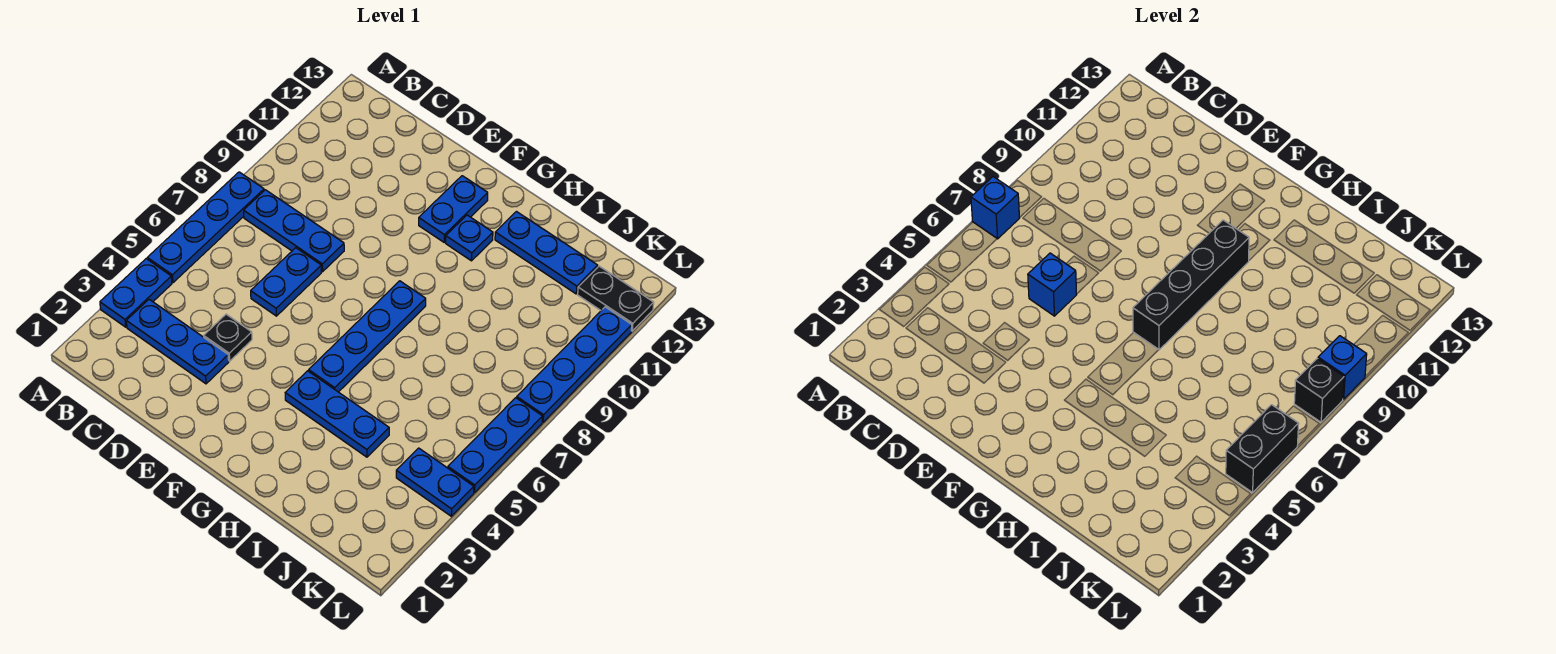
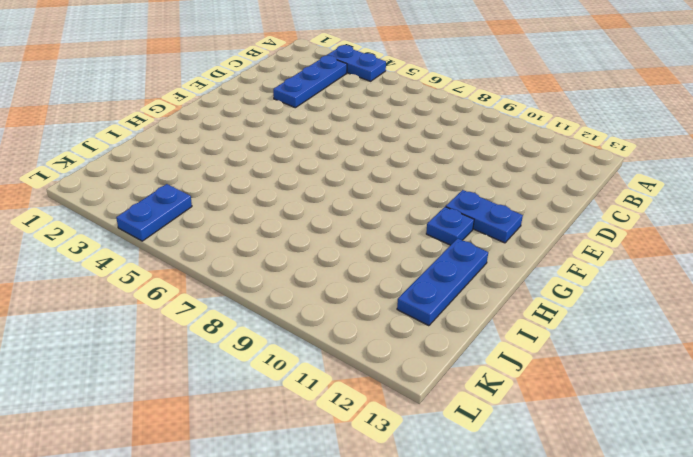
none -> blue 1x4 plate [147,172,264,283]
none -> blue 1x3 plate [244,190,344,272]
none -> black 1x1 plate [204,314,252,361]

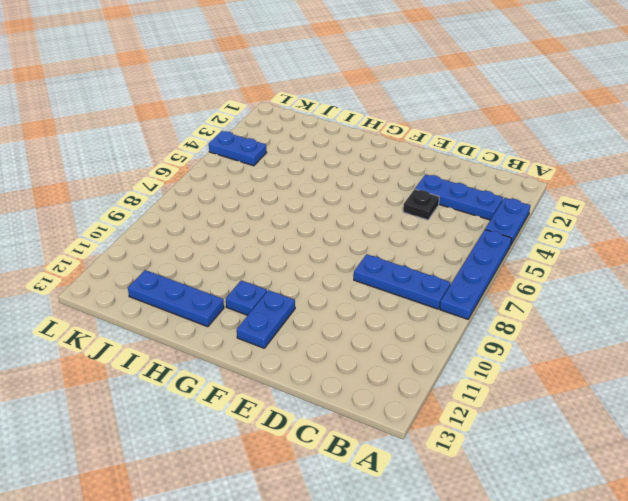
none -> blue 1x2 plate [251,248,321,316]
none -> blue 1x3 plate [285,371,389,457]
none -> blue 1x4 plate [309,281,426,392]

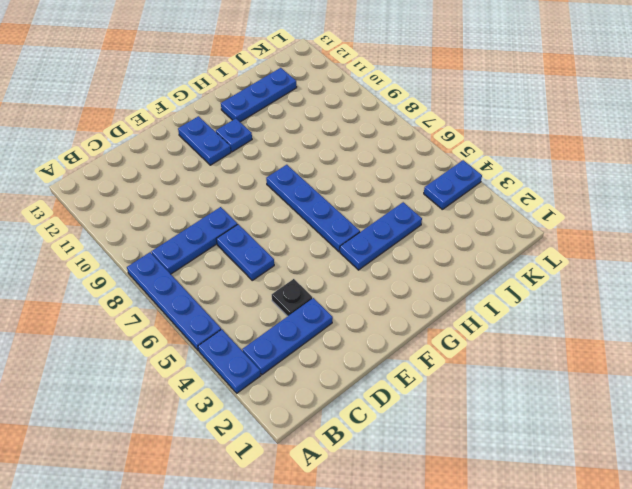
none -> black 1x2 plate [578,266,654,331]
none -> blue 1x3 plate [448,398,543,492]
none -> blue 1x4 plate [517,307,632,422]

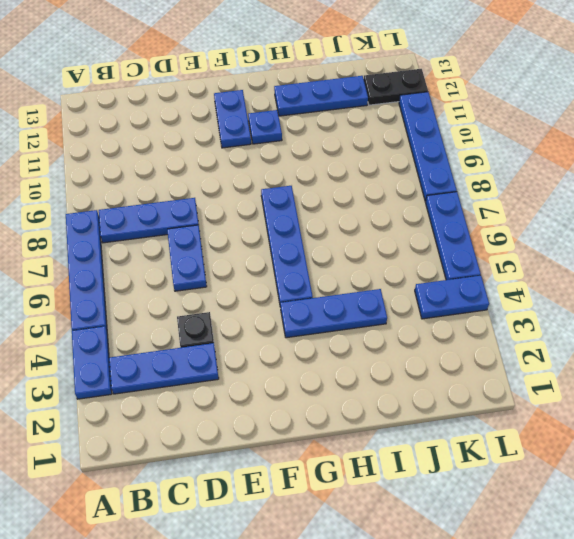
none -> blue 1x1 brick [971,177,1020,239]
none -> blue 1x1 brick [1028,253,1077,316]
none -> black 1x4 brick [1133,220,1249,350]

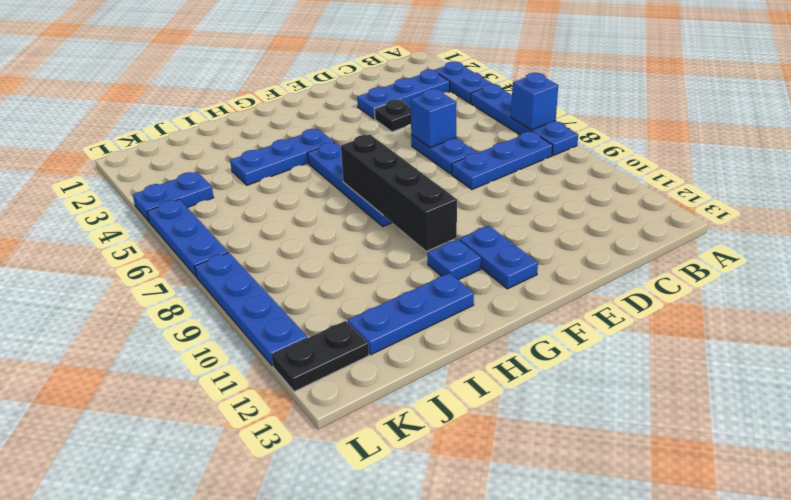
none -> black 1x2 brick [1226,405,1299,492]
none -> black 1x1 brick [1294,359,1344,422]
none -> blue 1x1 brick [1318,336,1367,399]

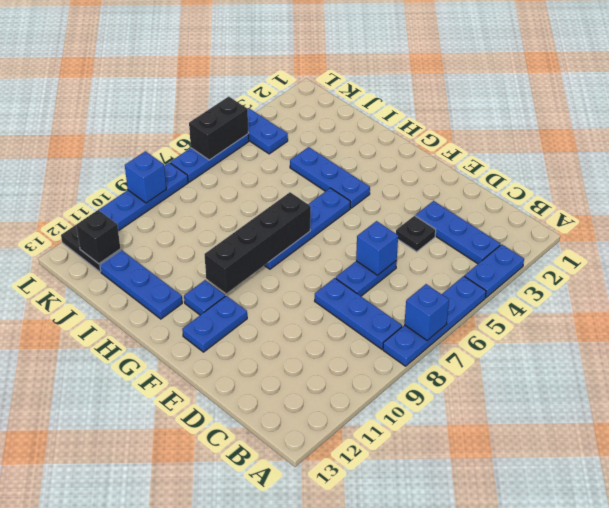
black 1x1 brick [76,210,120,264] -> black 1x1 brick moved to [1294,359,1344,422]

